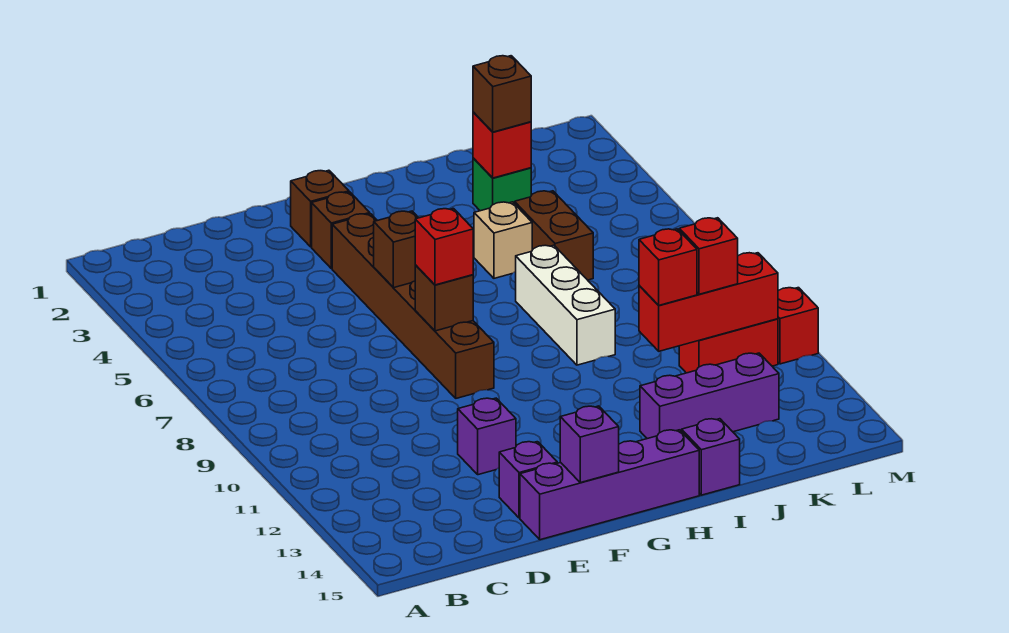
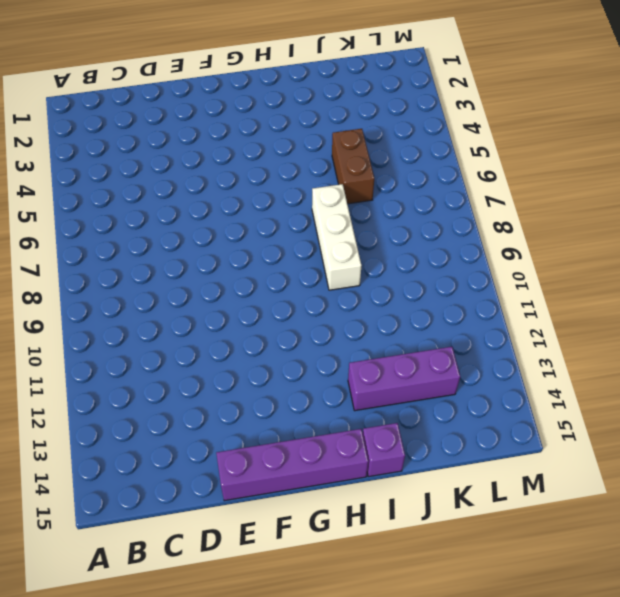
none -> purple 1x1 brick [458,398,516,475]
none -> purple 1x1 brick [499,442,557,518]
none -> brown 1x1 brick [291,170,349,247]

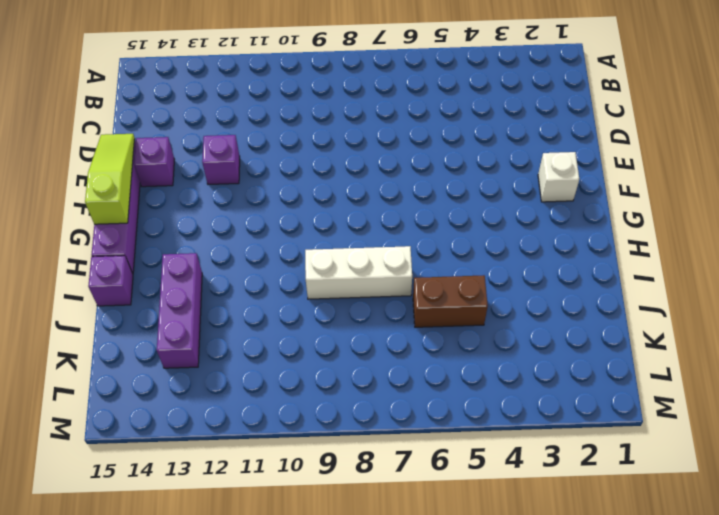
lime 1x3 slope [85,134,135,224] -> purple 1x1 brick [560,406,619,483]
white 1x1 brick [538,152,579,202] -> brown 1x1 brick [291,170,349,247]
none -> brown 1x1 brick [312,192,370,269]
none -> brown 1x6 brick [332,214,494,398]
none -> tan 1x1 brick [474,202,532,278]

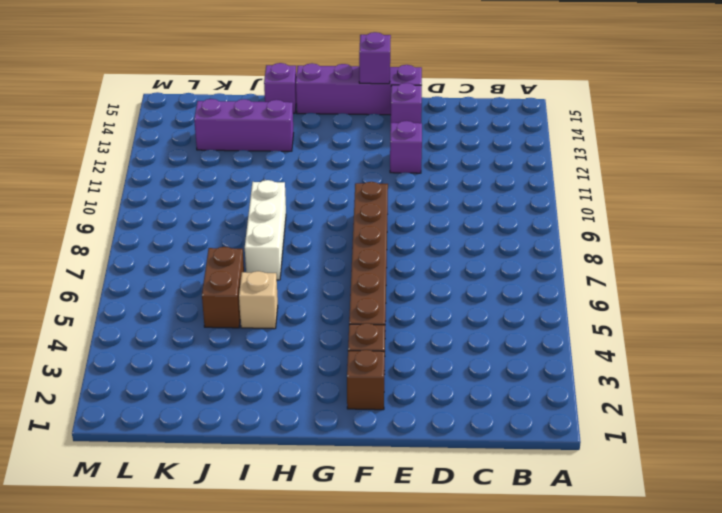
none -> green 1x1 brick [473,158,531,211]
none -> red 1x2 brick [679,319,778,373]
none -> red 1x1 brick [778,288,818,364]

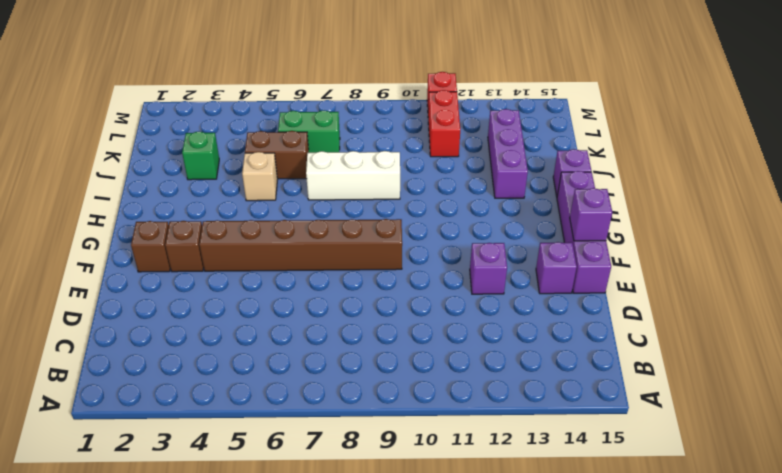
green 1x2 brick [278,110,340,153] -> none
none -> brown 1x1 brick [374,211,418,288]
none -> brown 1x1 brick [415,265,473,331]
none -> red 1x1 brick [473,112,531,178]

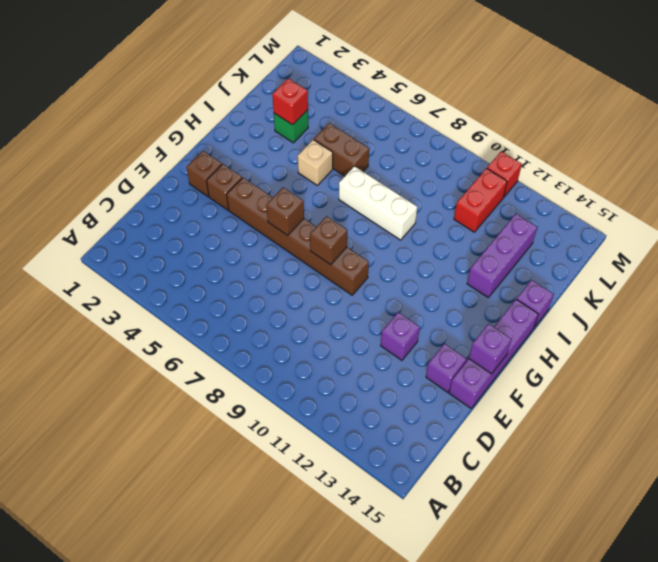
none -> red 1x3 brick [639,253,778,351]
none -> red 1x1 brick [415,209,473,285]
none -> brown 1x1 brick [473,56,531,132]

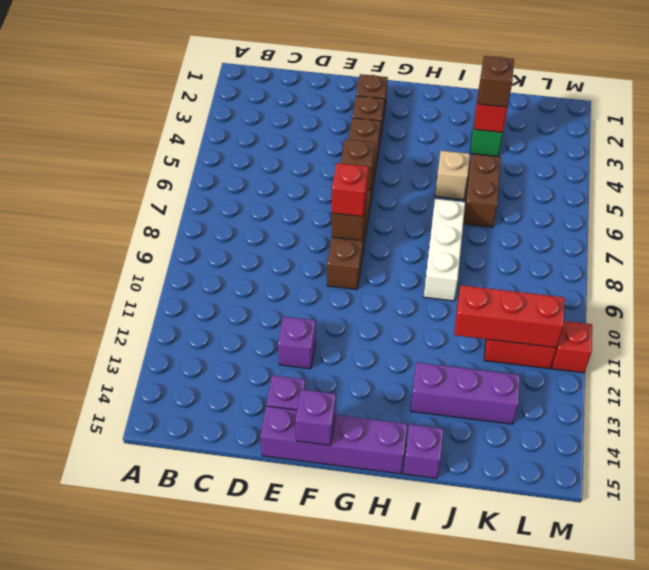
none -> red 1x1 brick [639,229,697,305]
none -> red 1x1 brick [679,218,738,294]

